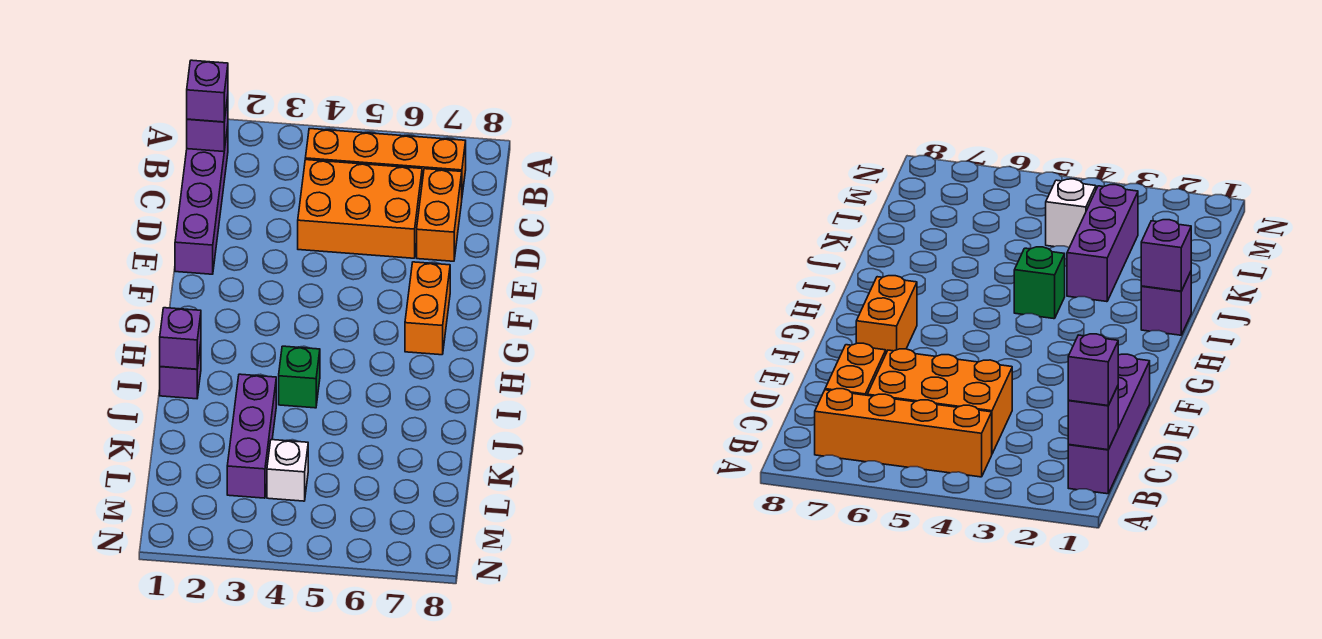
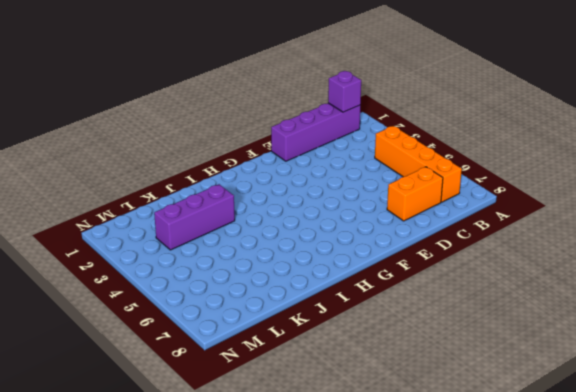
none -> orange 2x3 brick [298,160,422,258]
none -> orange 1x2 brick [405,262,450,355]
none -> purple 1x1 brick [160,344,201,399]

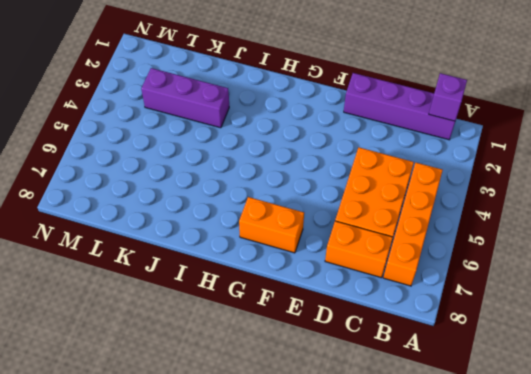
none -> purple 1x1 brick [160,344,201,399]
none -> green 1x1 brick [279,346,320,408]
none -> white 1x1 brick [267,440,308,501]

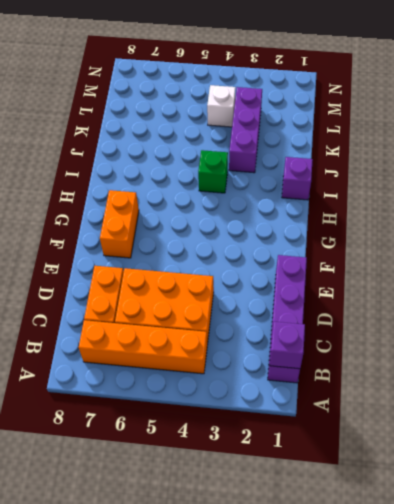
none -> purple 1x1 brick [160,308,201,369]
none -> purple 1x1 brick [187,60,228,122]

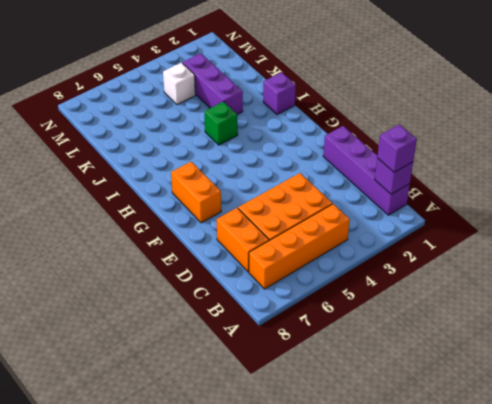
none -> purple 1x1 brick [160,308,201,369]

